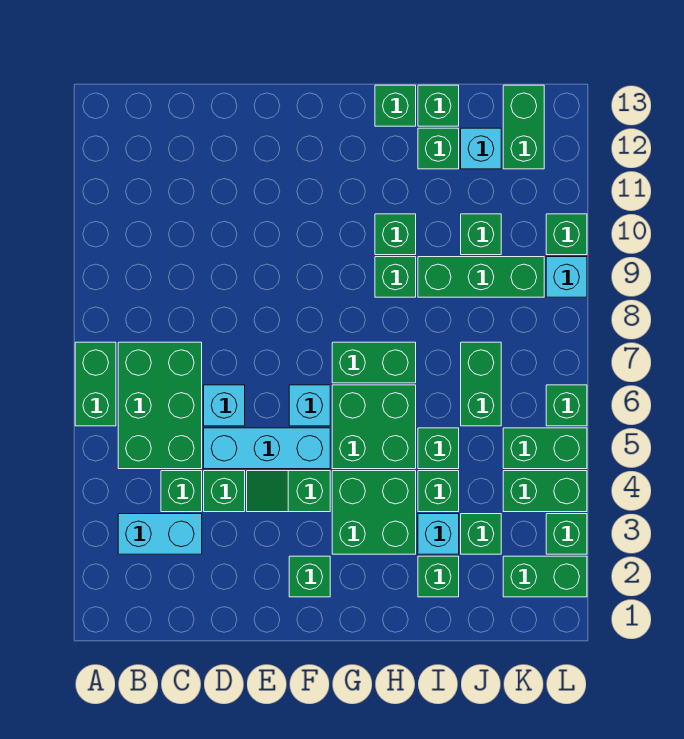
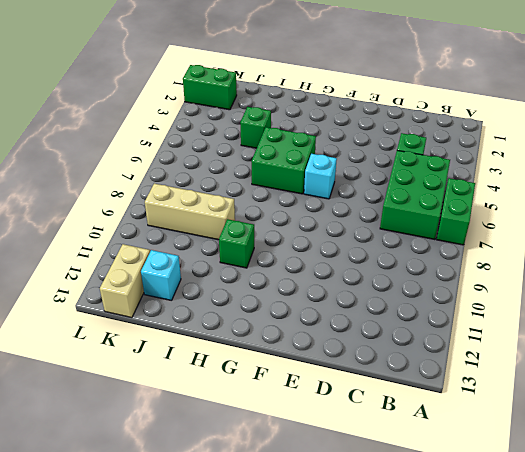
tan 1x3 brick [145,184,235,240] -> green 1x3 brick [418,257,544,297]
tan 1x2 brick [100,244,150,318] -> green 1x2 brick [503,85,544,169]
none -> cyan 1x2 brick [118,514,202,554]
none -> green 1x1 brick [204,471,245,512]
none -> cyan 1x3 brick [204,428,330,469]
none -> cyan 1x1 brick [204,385,245,426]

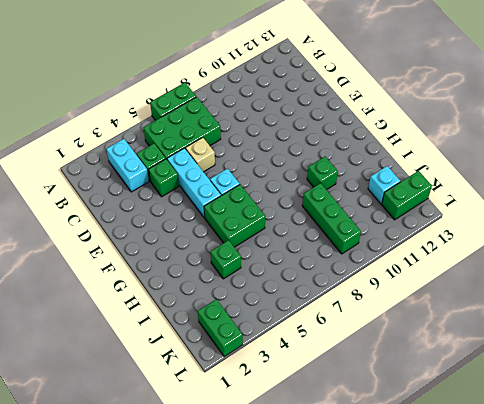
tan 1x1 brick [186,137,215,172] -> cyan 1x1 brick [204,385,245,426]
none -> green 1x2 slope [247,471,330,512]
none -> green 1x1 brick [289,556,330,597]
none -> green 2x2 brick [332,471,416,554]
none -> green 1x2 brick [332,342,416,383]

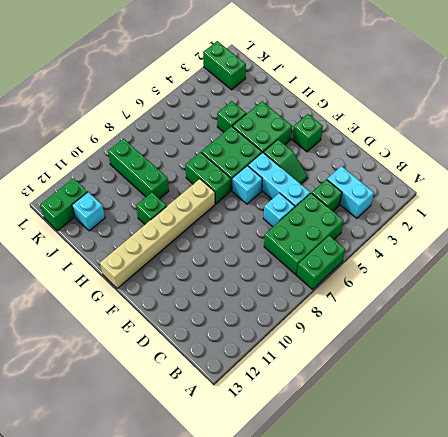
tan 1x6 brick [100,179,215,289] -> none
none -> green 1x1 brick [204,471,245,512]
none -> green 1x1 brick [375,257,416,297]
none -> green 1x1 brick [375,85,416,126]
none -> green 1x1 brick [418,556,459,597]

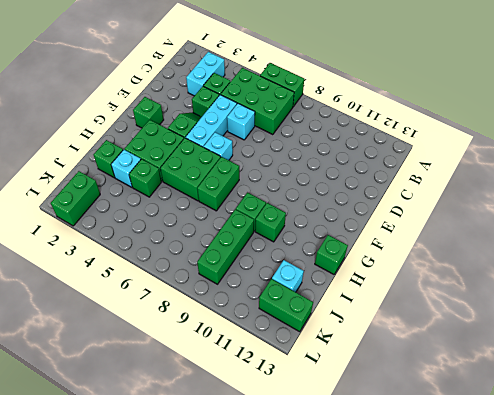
none -> green 1x1 brick [418,428,459,469]
none -> green 1x1 brick [418,128,459,169]
none -> green 1x1 brick [418,85,459,126]
none -> green 1x1 brick [461,514,501,554]

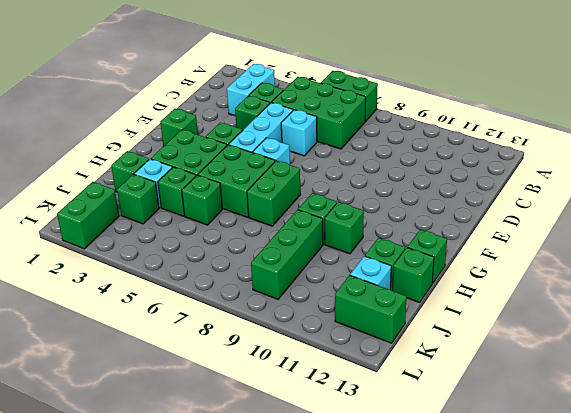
none -> green 1x2 brick [461,342,501,426]
none -> green 1x1 brick [461,214,501,255]
none -> green 1x2 brick [503,471,587,512]
none -> green 1x2 brick [503,428,587,469]

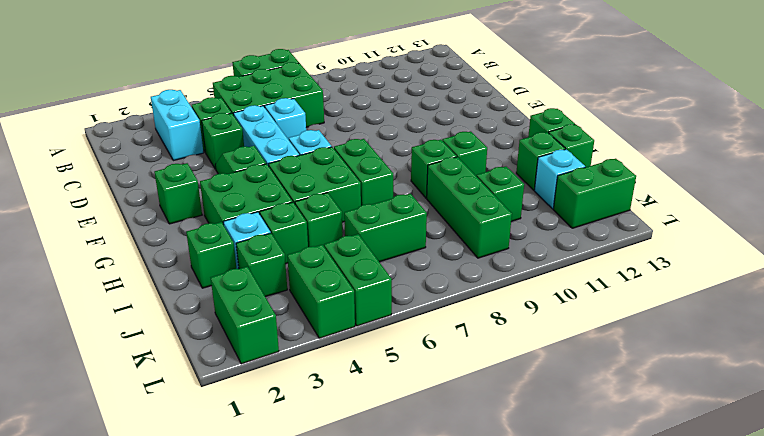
none -> green 1x1 brick [546,514,587,554]
none -> green 1x1 brick [546,385,587,426]
none -> cyan 1x1 brick [546,257,587,297]
none -> green 1x1 brick [546,214,587,255]

